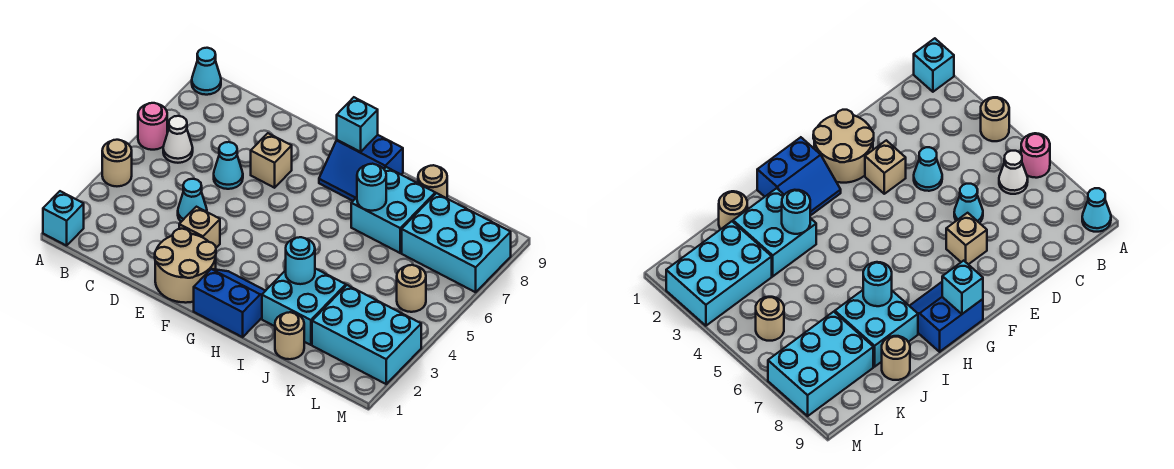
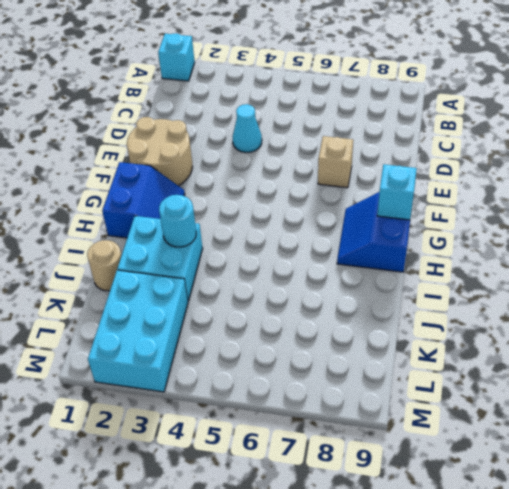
none -> tan 1x1 round brick [102,140,132,186]
none -> pink 1x1 round brick [138,103,167,150]
none -> cyan 1x1 cone [192,48,221,95]

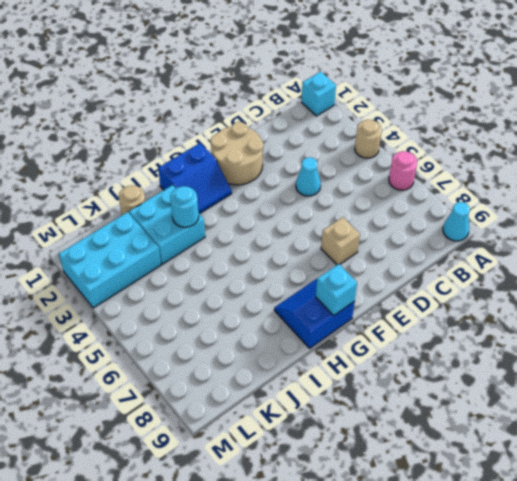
none -> white 1x1 cone [163,116,193,163]
none -> cyan 1x1 cone [214,142,243,189]
none -> tan 1x1 brick [179,207,220,248]

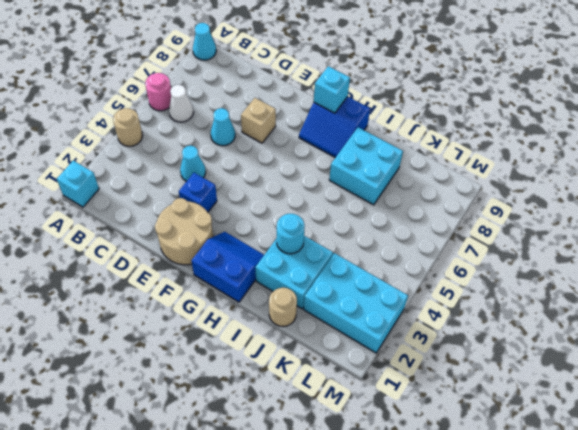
blue 1x1 brick [179,173,217,212] -> tan 1x1 brick [179,207,220,248]
none -> tan 1x1 round brick [418,165,447,198]
none -> cyan 2x3 brick [402,193,511,292]
none -> tan 1x1 round brick [397,265,426,312]

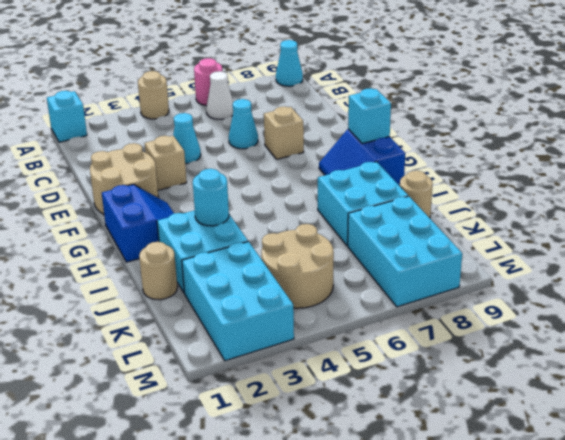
tan 2x2 round brick [262,224,334,308] -> tan 1x1 round brick [397,265,426,312]
none -> cyan 1x1 round brick [357,164,386,211]

